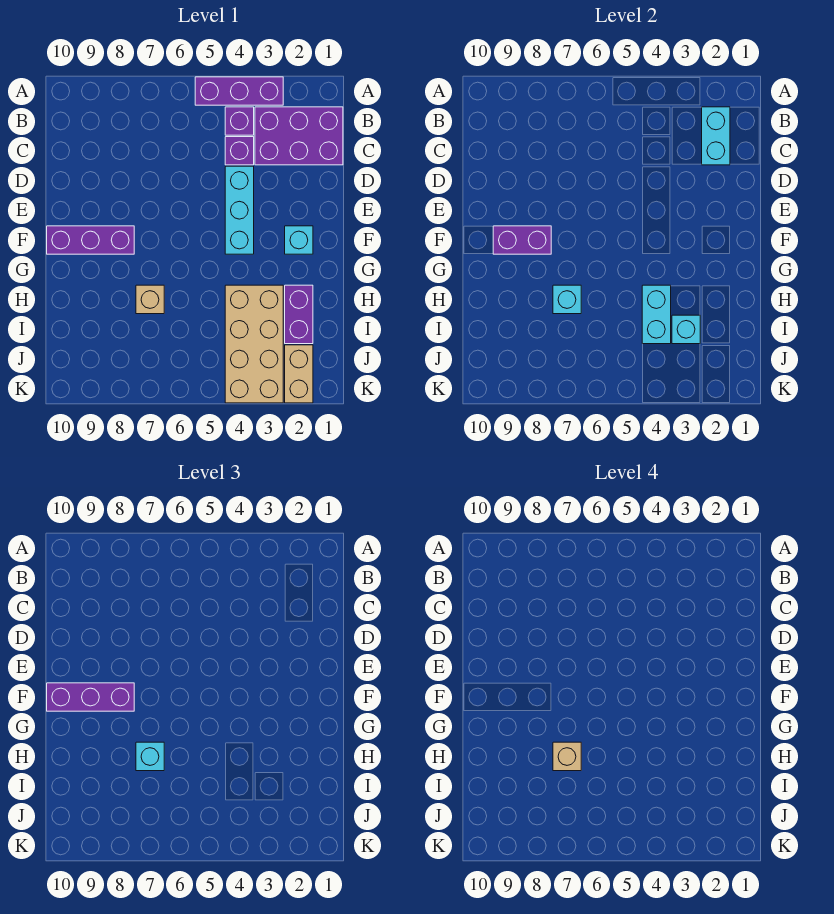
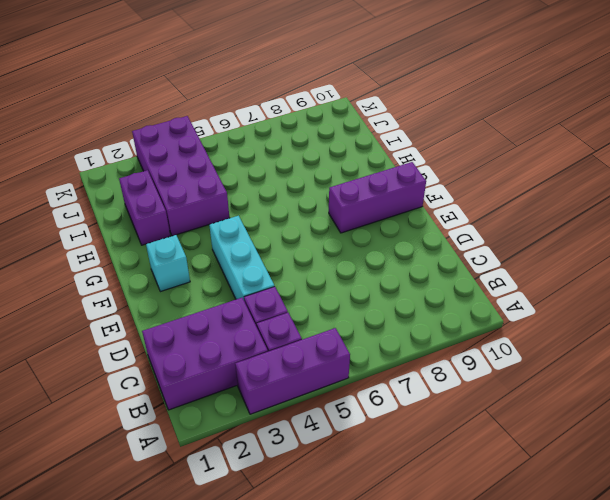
purple 2x4 brick [132,116,229,236] -> tan 2x4 brick [225,285,283,403]
none -> tan 1x1 brick [136,285,164,314]
none -> tan 1x2 brick [285,345,313,403]
none -> cyan 1x2 brick [702,107,730,165]

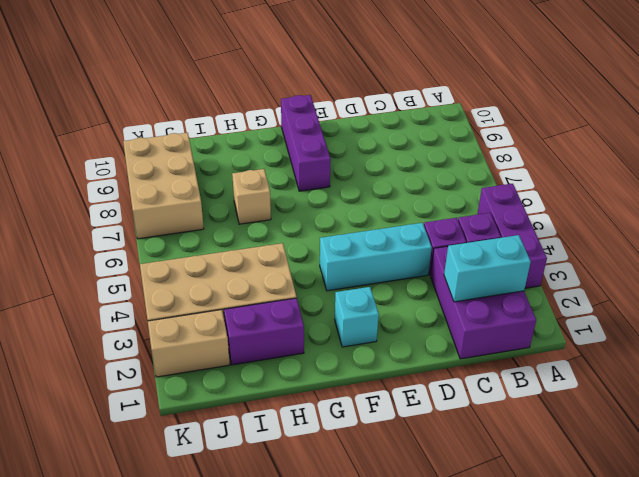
tan 2x3 brick [123,133,204,239] -> none
none -> purple 1x2 brick [493,226,551,254]
none -> cyan 1x2 brick [642,285,671,344]
none -> cyan 1x1 brick [553,285,581,314]

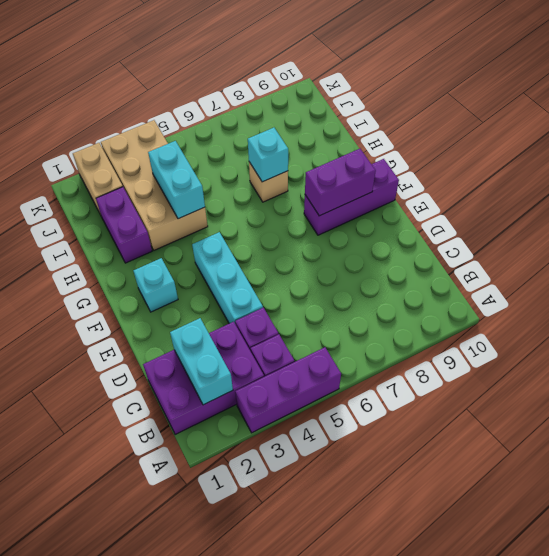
none -> cyan 1x1 brick [672,315,700,344]
none -> purple 1x3 brick [47,683,134,711]
none -> cyan 1x1 brick [136,742,164,771]

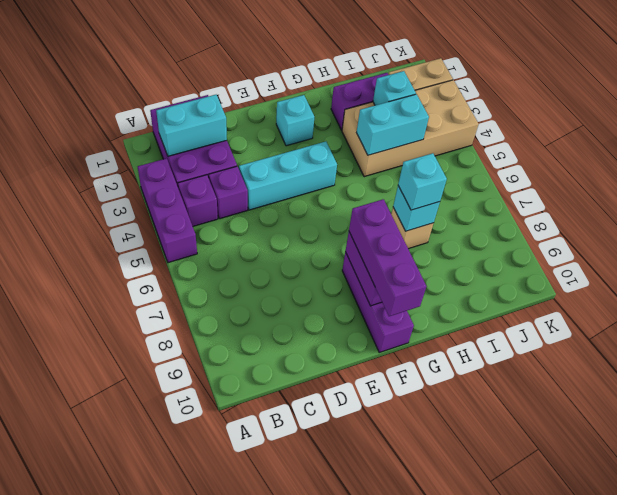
none -> tan 1x1 brick [553,742,581,771]

